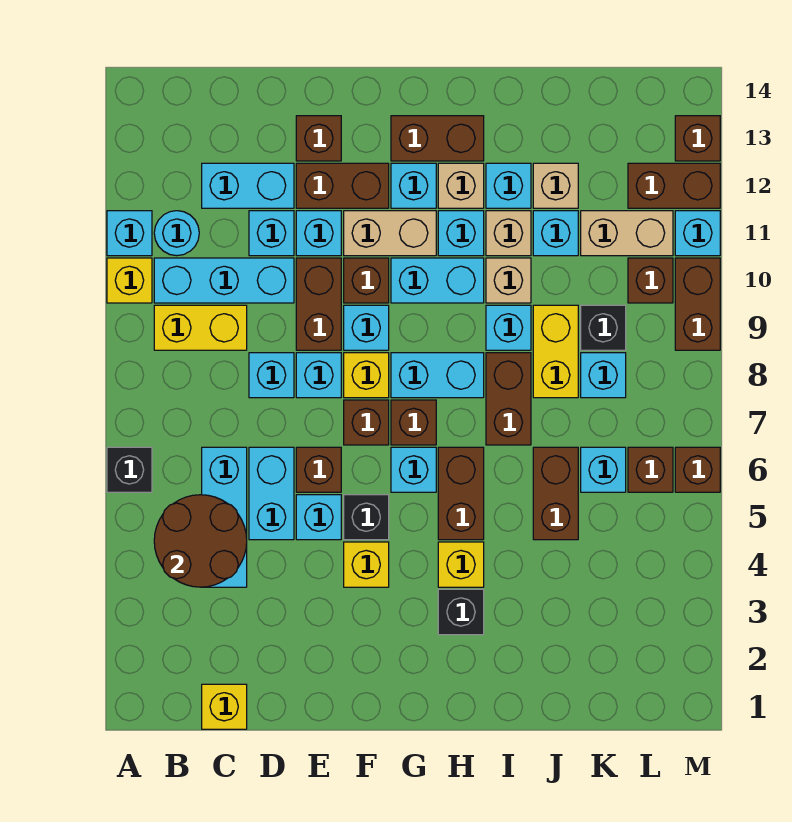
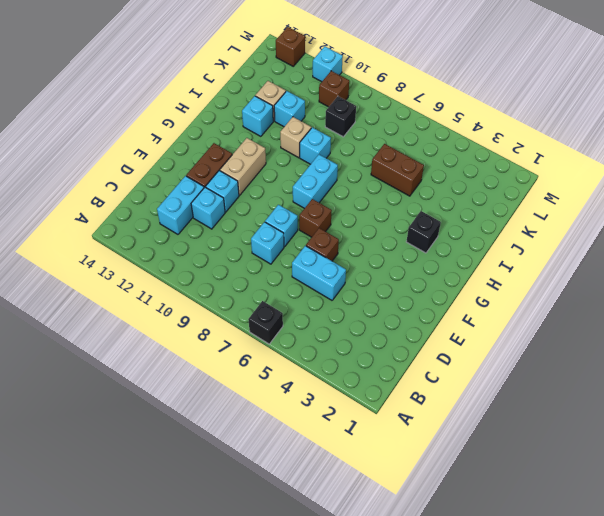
none -> yellow 1x1 brick [107,258,152,303]
none -> cyan 1x1 brick [107,211,152,256]
none -> yellow 1x2 brick [154,305,247,350]
none -> cyan 1x3 brick [154,258,294,303]

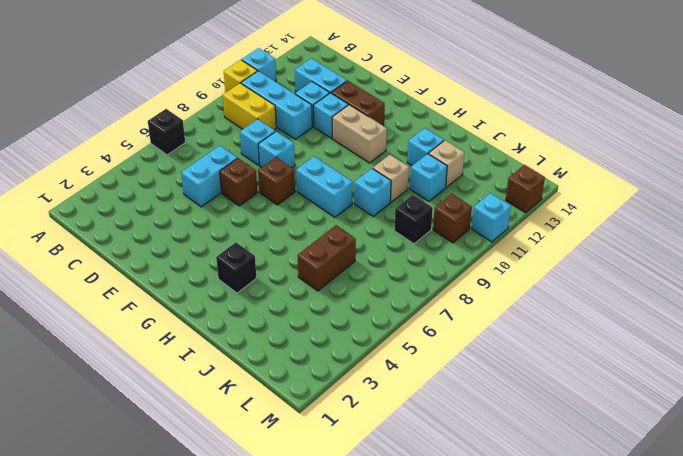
none -> cyan 1x1 round brick [154,211,199,256]
none -> yellow 1x1 brick [202,684,247,729]
none -> cyan 1x3 brick [202,447,247,587]
none -> cyan 1x1 brick [296,495,341,540]

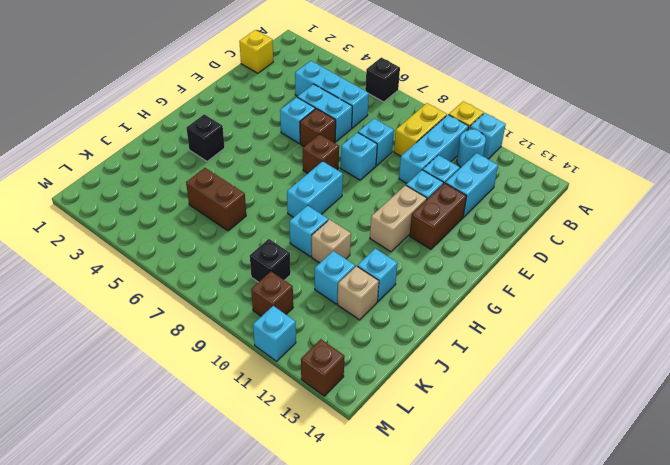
none -> brown 1x2 brick [296,258,341,350]
none -> brown 1x1 brick [296,116,341,161]
none -> yellow 1x1 brick [344,542,389,587]
none -> black 1x1 brick [344,495,389,540]

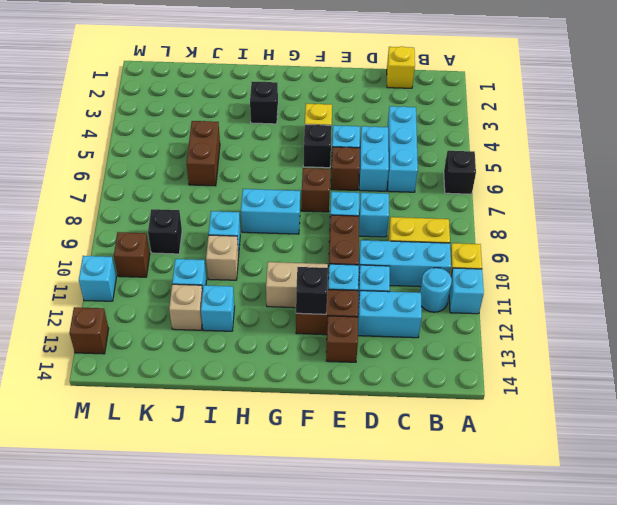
black 1x1 brick [296,267,328,314] -> none
none -> yellow 1x1 brick [344,353,389,398]
none -> cyan 1x1 brick [344,305,389,350]
none -> brown 1x1 brick [344,258,389,303]
none -> cyan 1x1 brick [391,447,436,492]

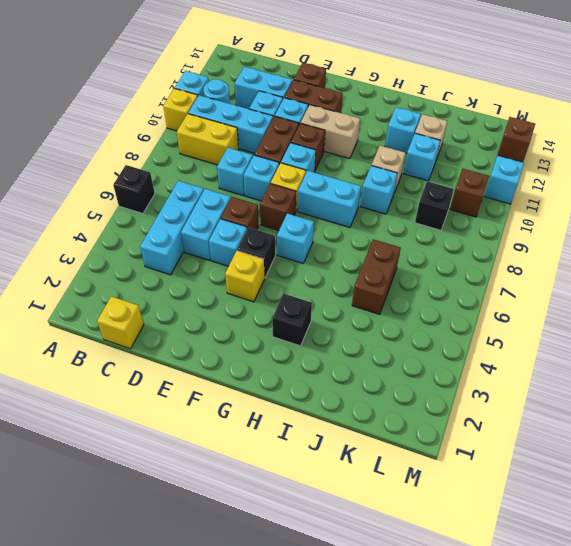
none -> brown 1x1 brick [391,400,436,445]
none -> cyan 1x2 brick [391,258,484,303]
none -> cyan 1x1 brick [391,163,436,208]
none -> brown 1x2 brick [391,116,484,161]

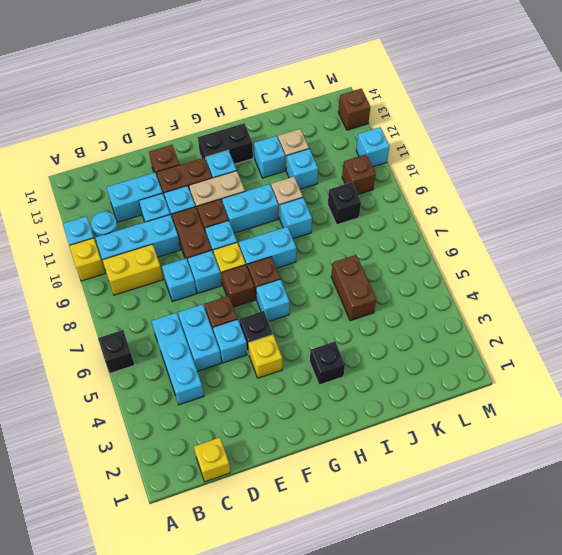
black 1x2 brick [198,123,253,164] -> brown 1x2 brick [391,116,484,161]
none -> yellow 1x1 brick [438,542,484,587]
none -> brown 1x2 brick [438,447,484,540]
none -> cyan 1x1 brick [438,211,484,256]
none -> tan 1x1 brick [438,163,484,208]

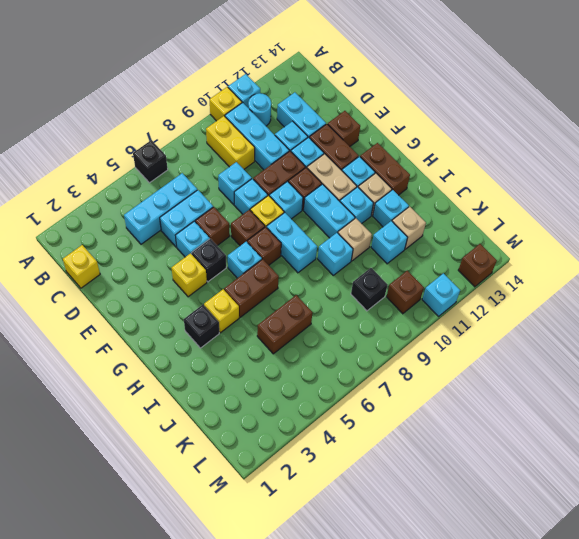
none -> brown 1x2 brick [486,353,531,445]
none -> tan 1x1 brick [486,211,531,256]
none -> yellow 1x2 brick [533,305,578,398]
none -> cyan 1x1 brick [581,447,626,492]

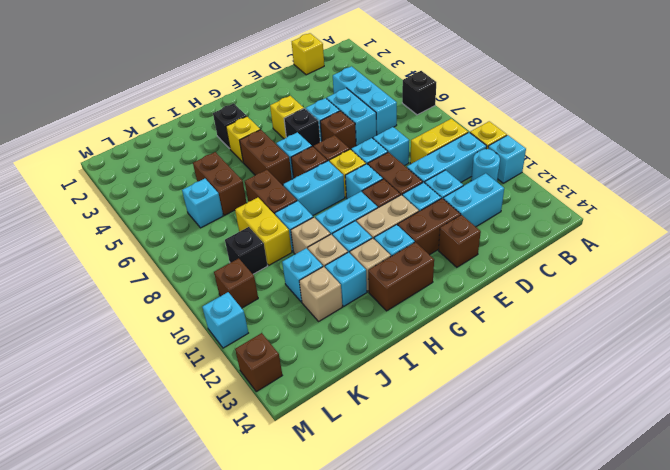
none -> cyan 1x1 brick [581,353,626,398]
none -> tan 1x2 brick [581,211,673,256]
none -> brown 1x1 brick [628,447,673,492]
none -> brown 1x2 brick [628,163,720,208]

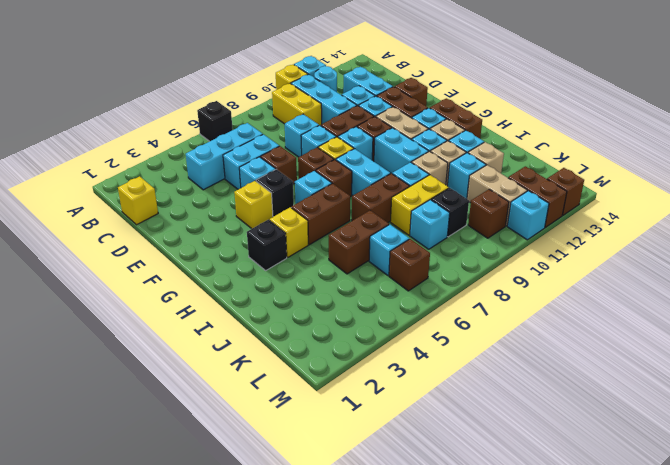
none -> brown 1x1 brick [675,447,720,492]
none -> brown 1x2 brick [675,258,720,350]
none -> brown 2x2 round brick [154,495,247,587]

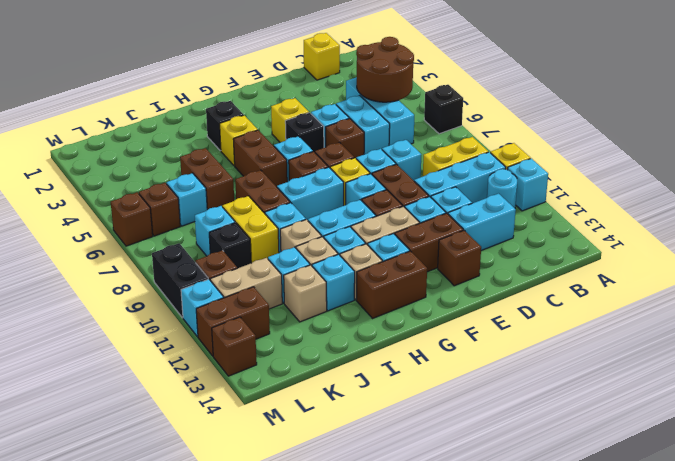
black 1x2 brick [152,243,208,318] -> brown 1x2 brick [675,258,720,350]

